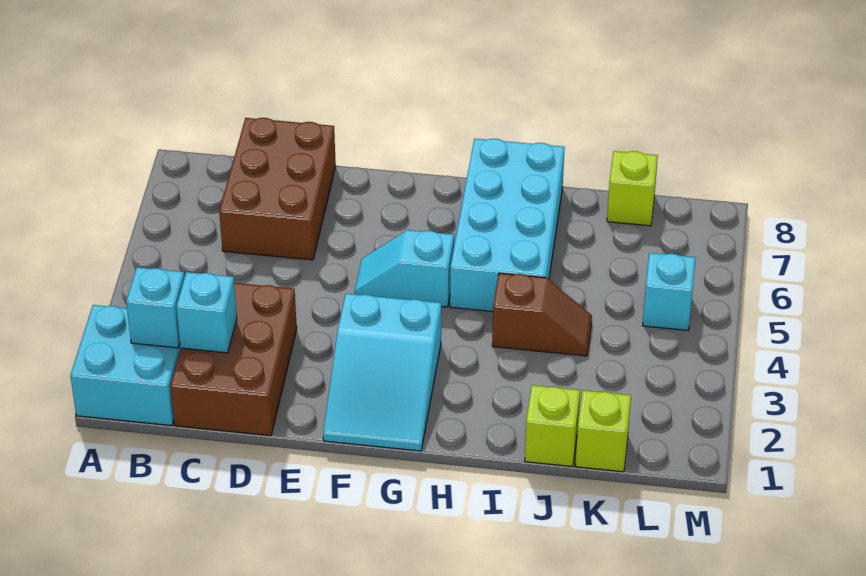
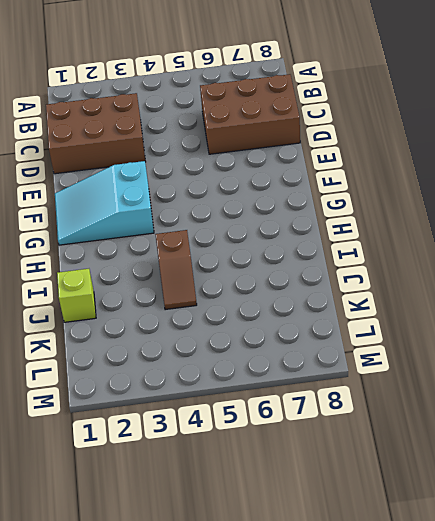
none -> cyan 2x2 brick [70,305,181,426]
none -> cyan 1x2 slope [355,230,454,307]
none -> cyan 2x4 brick [450,139,565,312]

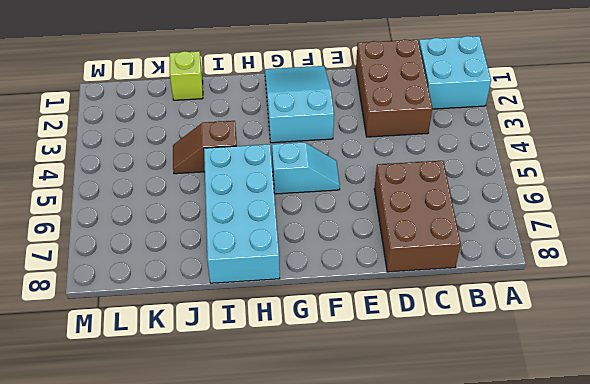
none -> lime 1x1 brick [575,390,631,472]
none -> lime 1x1 brick [607,151,658,226]
none -> cyan 1x1 brick [642,253,696,330]

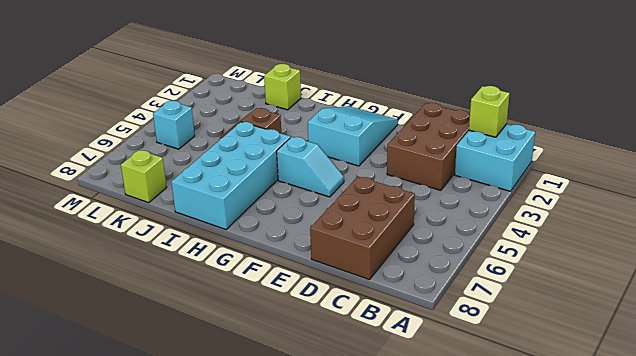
lime 1x1 brick [469,86,510,137] -> lime 1x1 brick moved to [575,390,631,472]
none -> cyan 1x1 brick [126,267,184,348]
none -> cyan 1x1 brick [177,272,237,353]

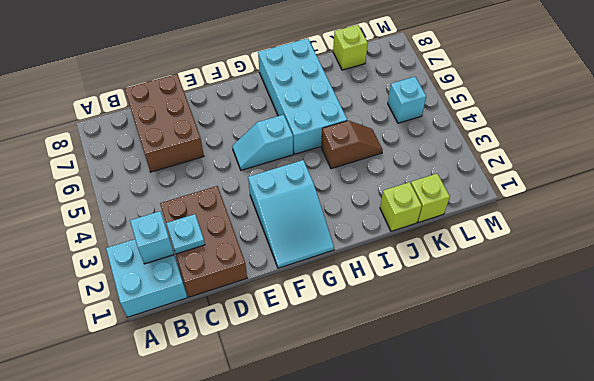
cyan 1x1 plate [166,214,205,254] -> cyan 1x1 brick [177,272,237,353]

